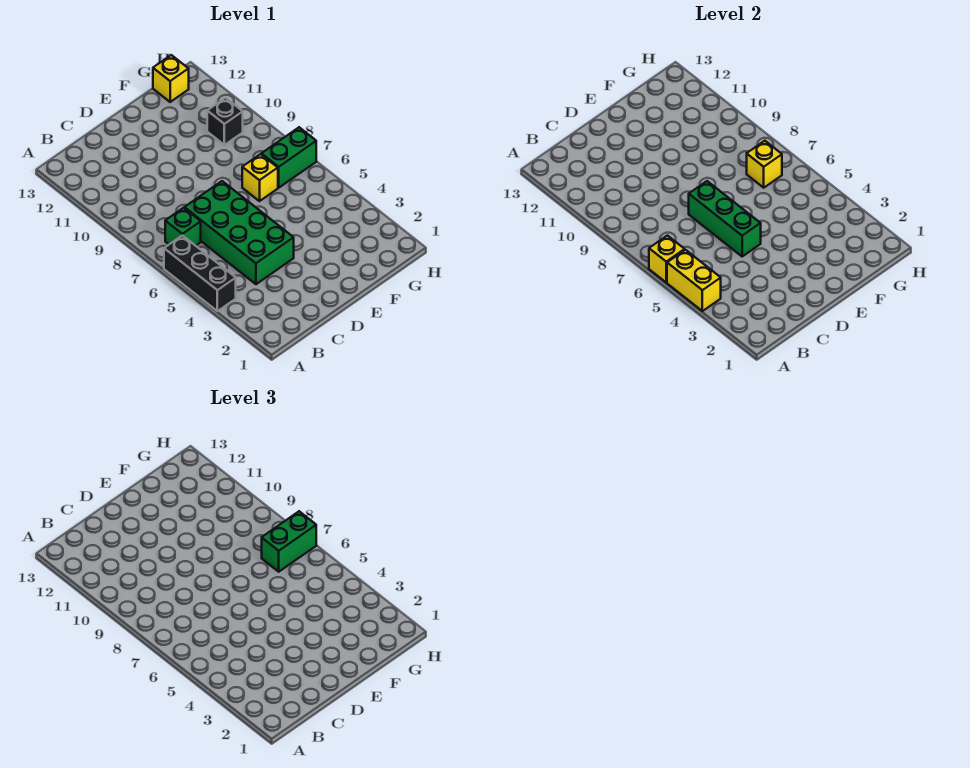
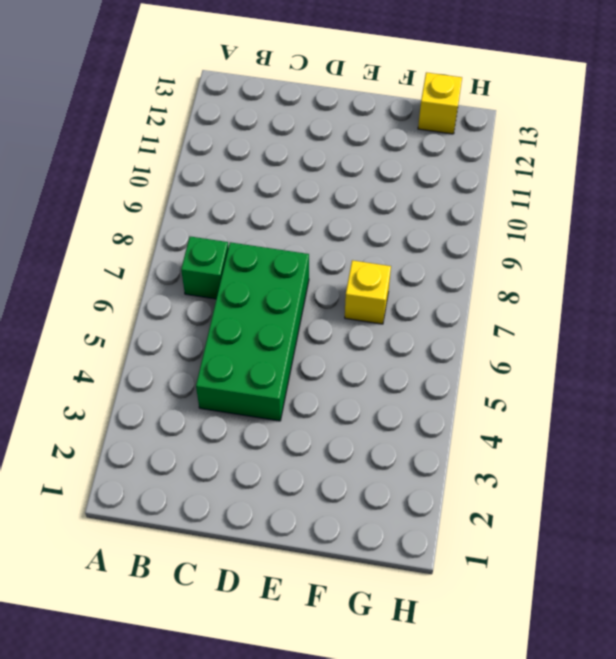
none -> black 1x3 brick [164,235,236,311]
none -> green 1x2 brick [262,127,316,188]
none -> black 1x1 brick [207,98,243,145]

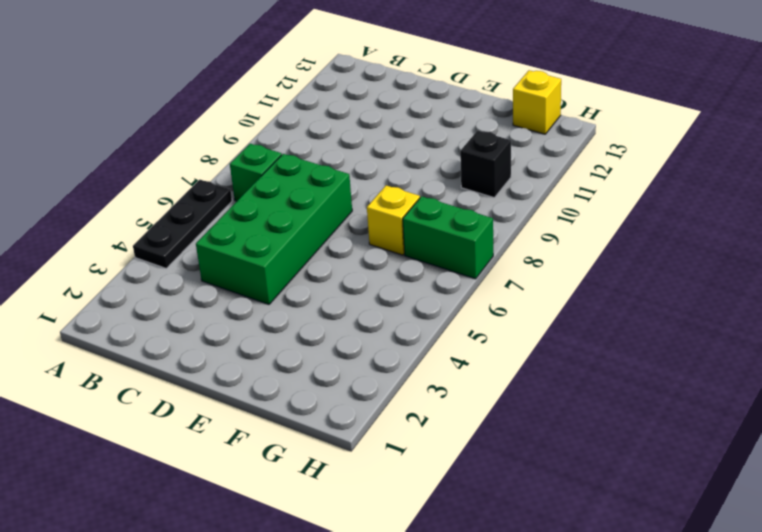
black 1x3 plate [133,180,232,268] -> black 1x3 brick [164,235,236,311]
none -> yellow 1x2 brick [667,250,721,311]
none -> yellow 1x1 brick [649,236,685,282]
none -> green 1x3 brick [689,181,761,256]

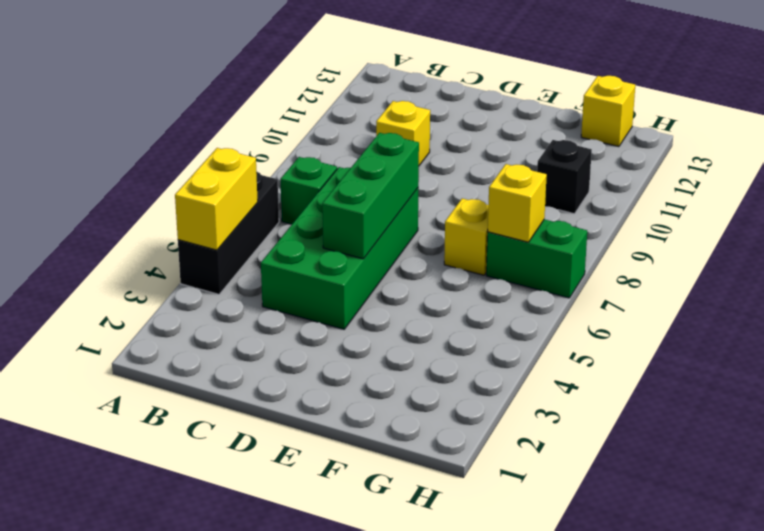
yellow 1x1 brick [376,101,430,165] -> yellow 1x1 brick moved to [649,236,685,282]
none -> green 1x2 brick [262,511,316,572]

